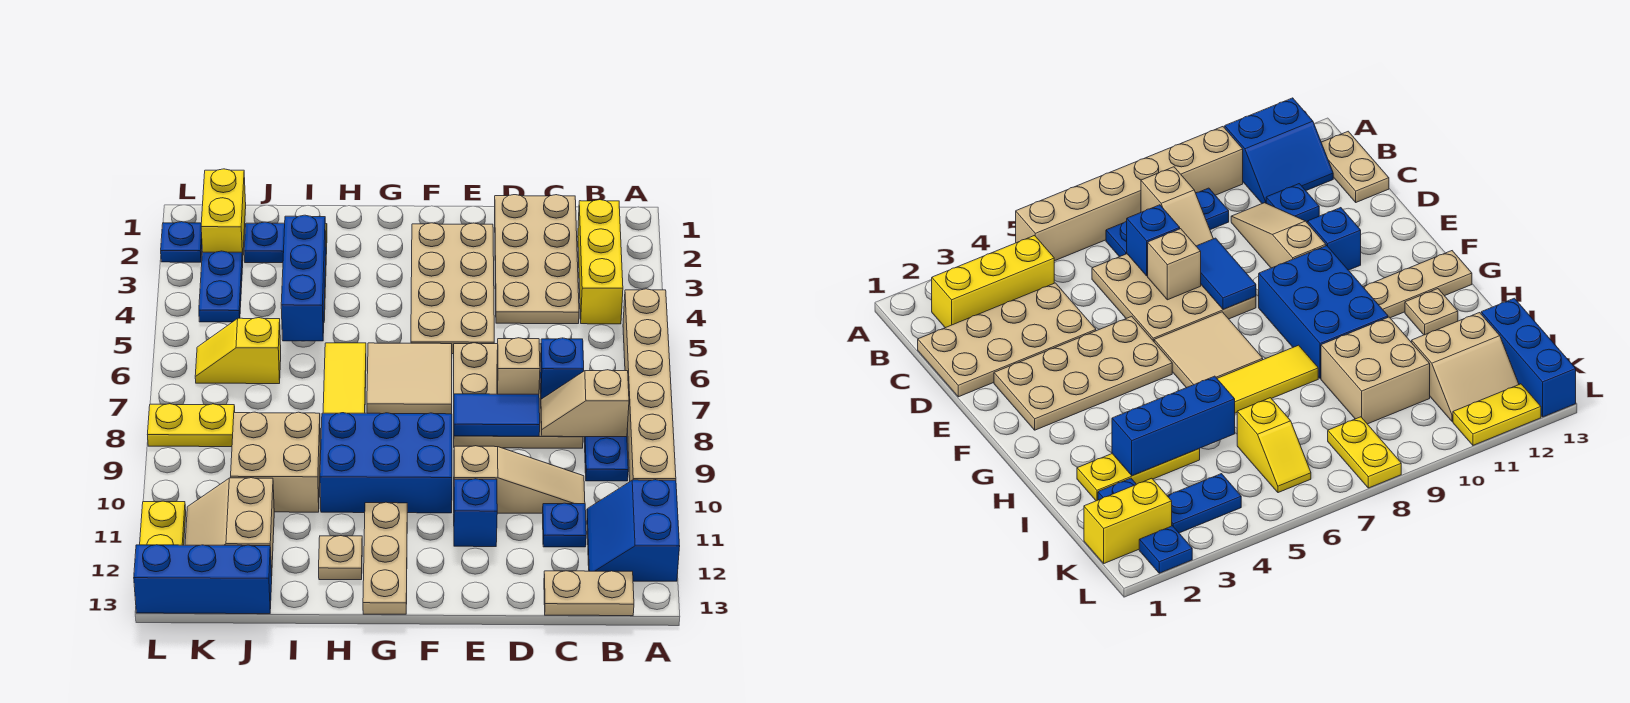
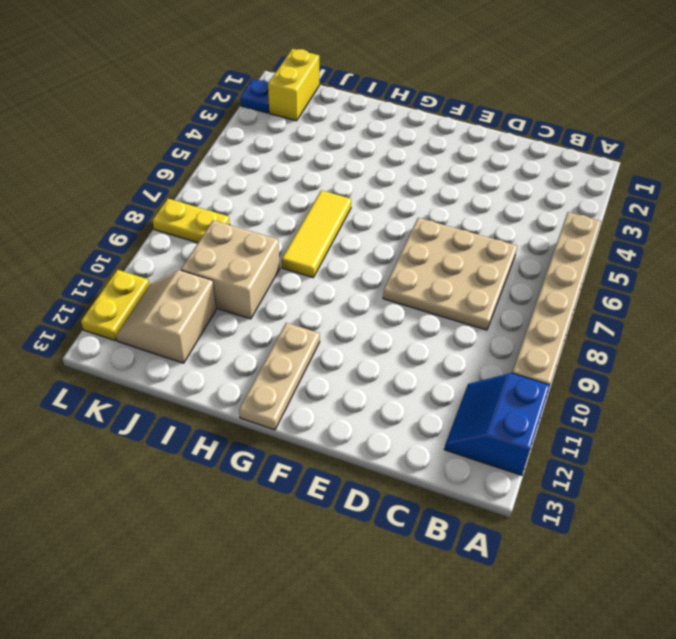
none -> yellow 1x3 brick [578,200,623,324]
none -> blue 1x3 plate [584,437,628,481]
none -> tan 1x2 plate [544,571,634,616]
none -> tan 2x4 plate [495,195,579,324]

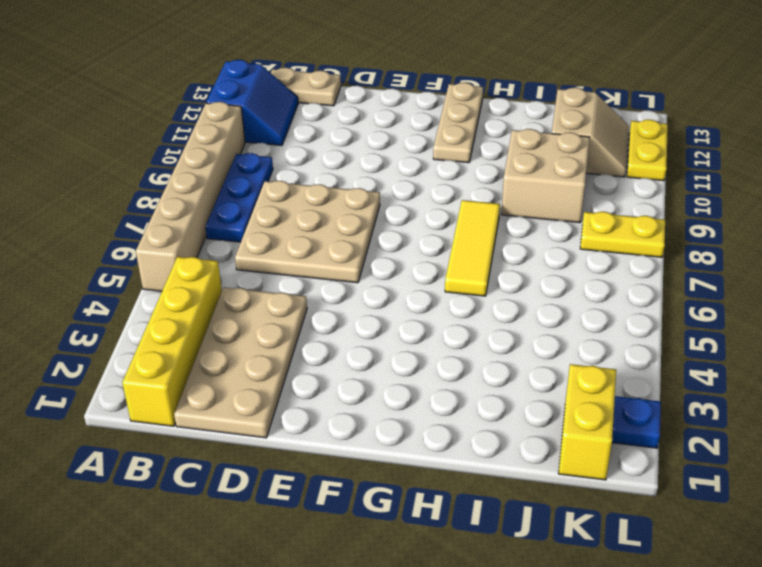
yellow 1x4 brick [122,257,222,426] -> yellow 1x3 brick [578,200,623,324]
none -> tan 1x3 slope [454,446,585,513]
none -> blue 1x1 plate [543,503,586,547]
none -> tan 2x4 plate [411,223,494,354]
none -> blue 1x1 brick [454,479,497,547]

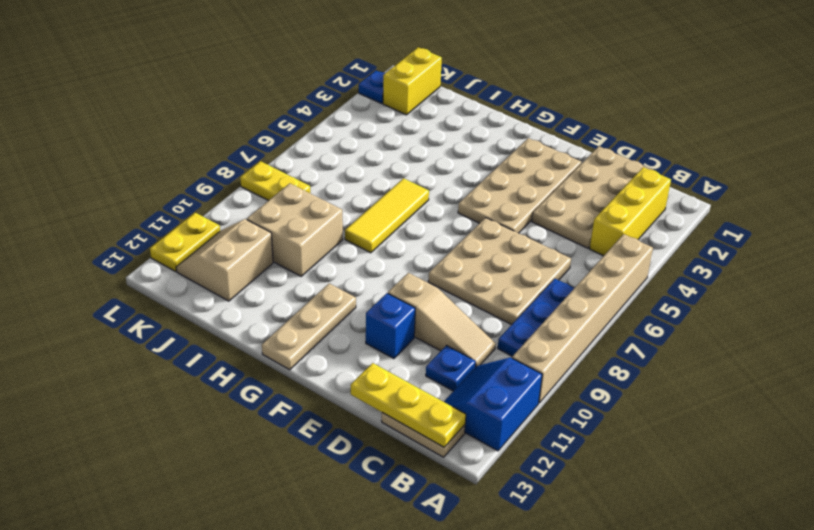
yellow 1x3 plate [351,363,466,447] -> yellow 1x3 plate turned to [1077,449,1200,501]
none -> tan 2x2 tile [367,343,452,414]
none -> blue 2x3 brick [320,413,452,513]
none -> tan 1x1 plate [319,536,362,580]
none -> blue 1x1 plate [244,222,285,263]

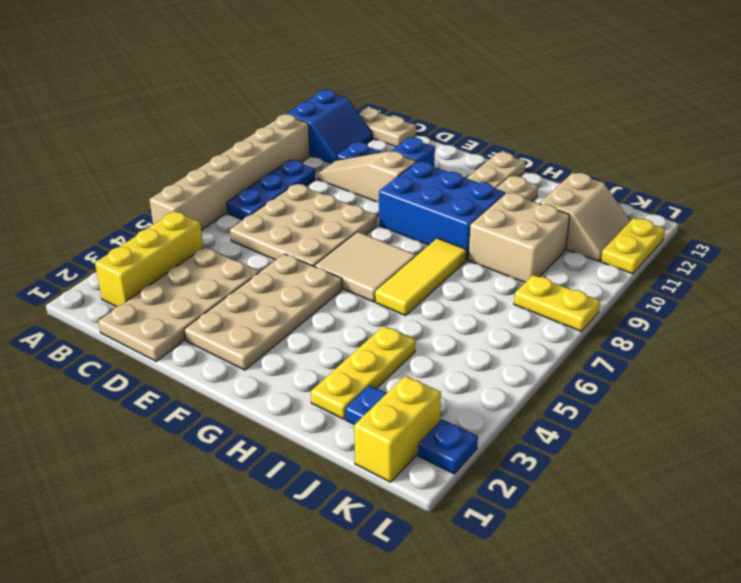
none -> yellow 1x2 slope [195,318,281,384]
none -> blue 1x3 brick [134,545,272,614]
none -> blue 1x2 plate [199,251,243,322]
none -> tan 1x2 slope [541,370,629,437]

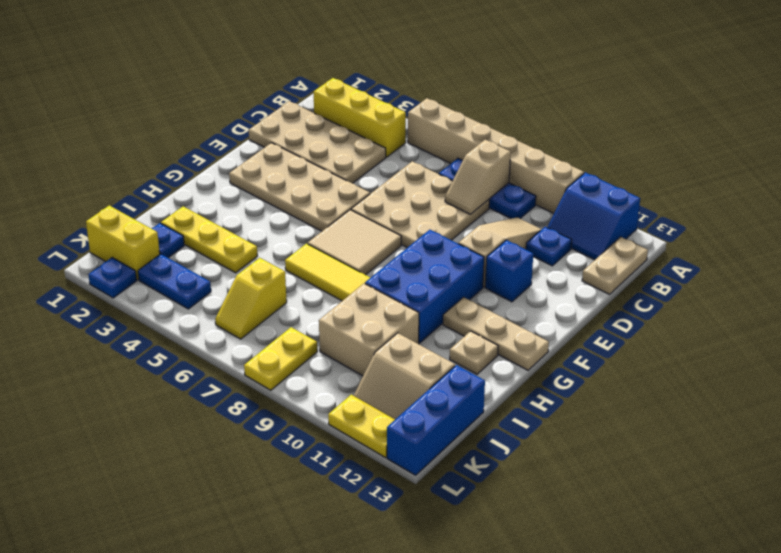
none -> blue 1x1 brick [540,338,584,399]
none -> tan 1x1 brick [497,338,540,394]
none -> blue 1x2 tile [454,394,540,436]
none -> blue 1x3 brick [281,215,326,341]

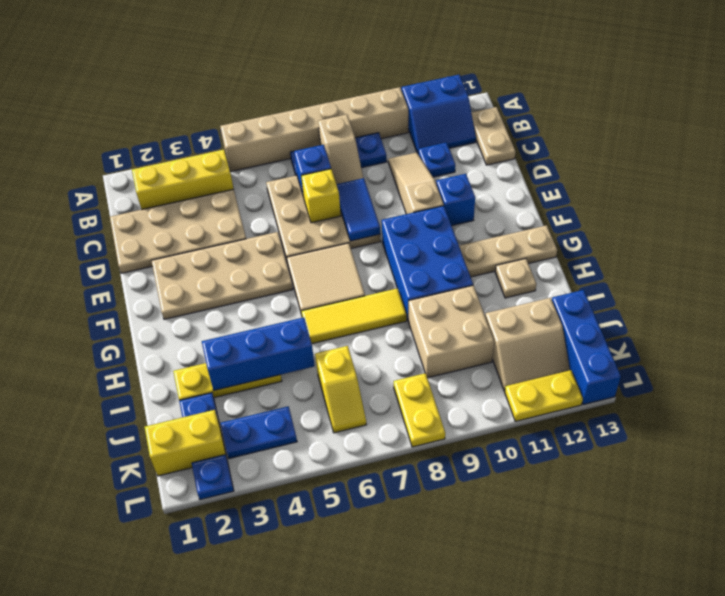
yellow 1x1 brick [301,169,341,223] -> tan 1x1 brick [497,338,540,394]

